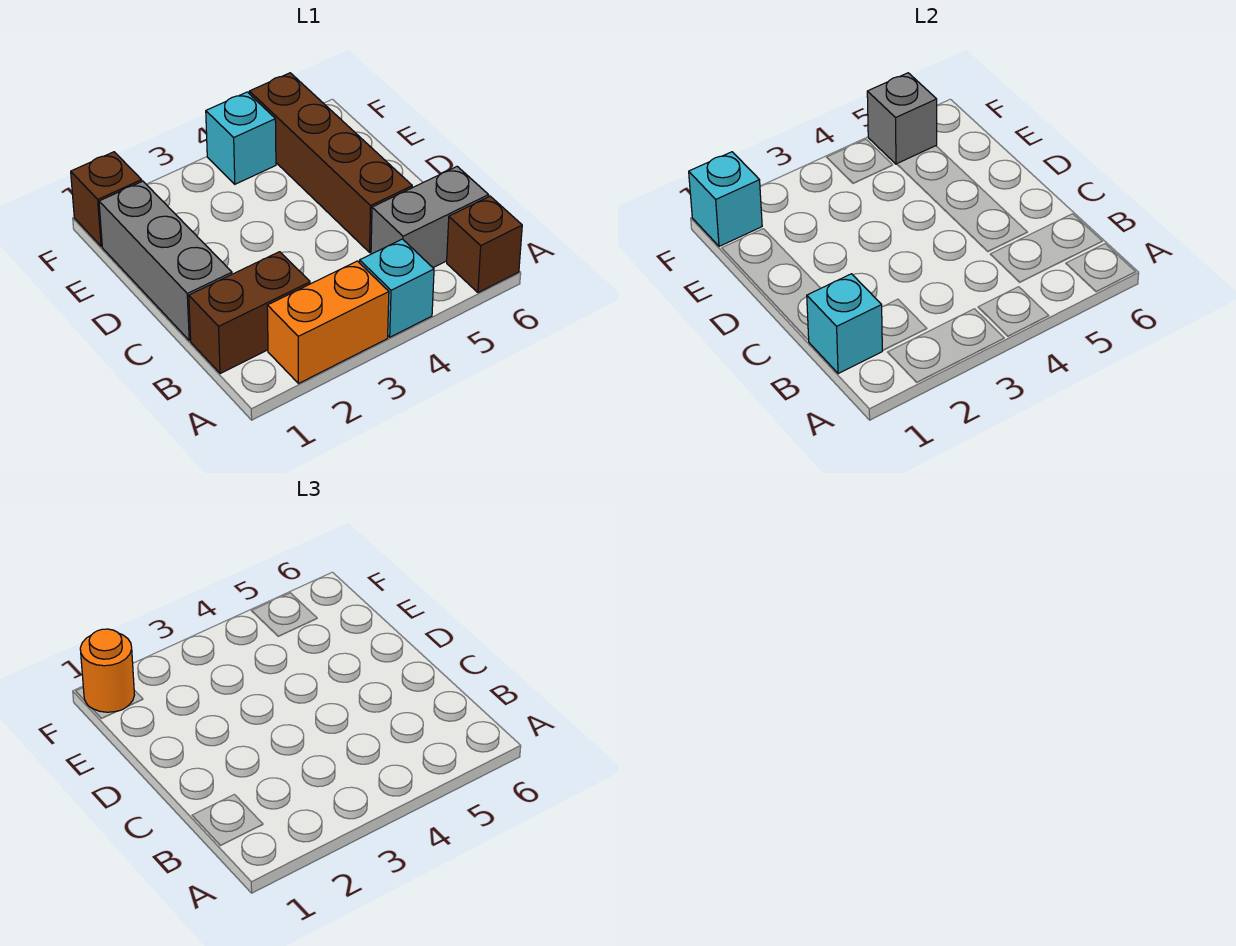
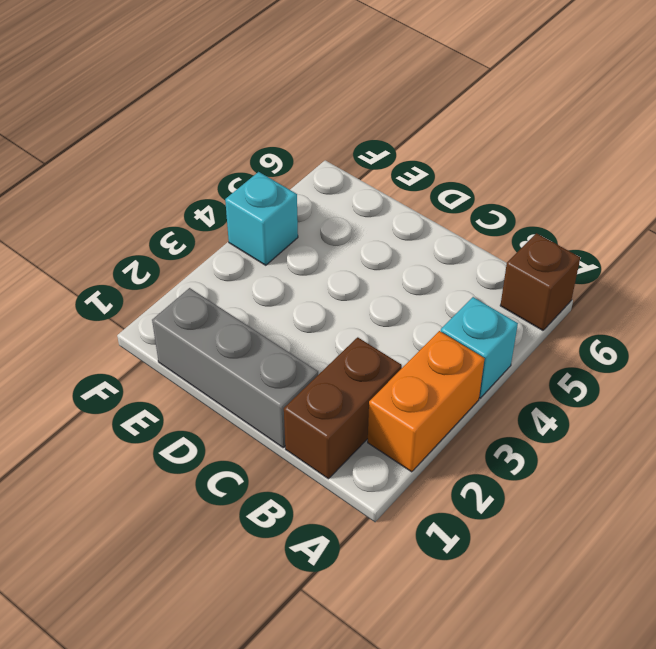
none -> grey 1x2 brick [371,167,489,268]
none -> brown 1x4 brick [249,73,412,252]
none -> brown 1x1 brick [71,152,142,246]

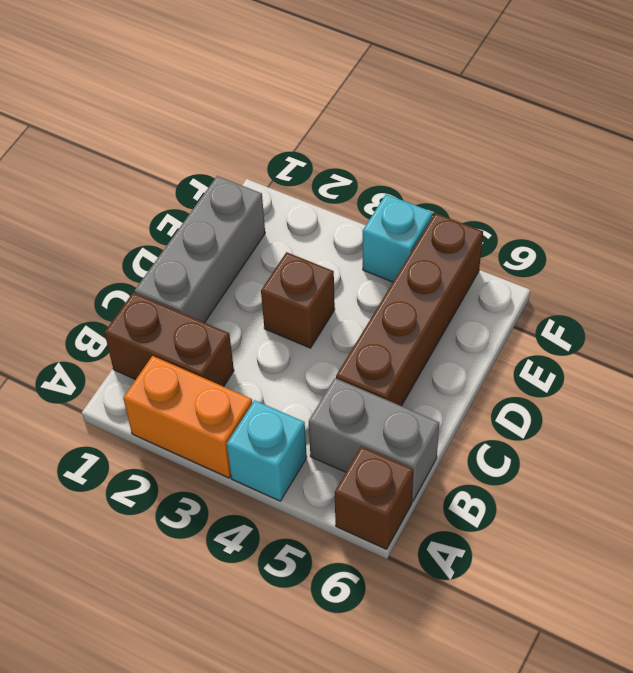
brown 1x1 brick [261,252,335,348] -> brown 1x1 brick moved to [71,152,142,246]
none -> cyan 1x1 brick [807,274,882,374]
none -> cyan 1x1 brick [689,152,762,246]
none -> grey 1x1 brick [867,73,937,164]

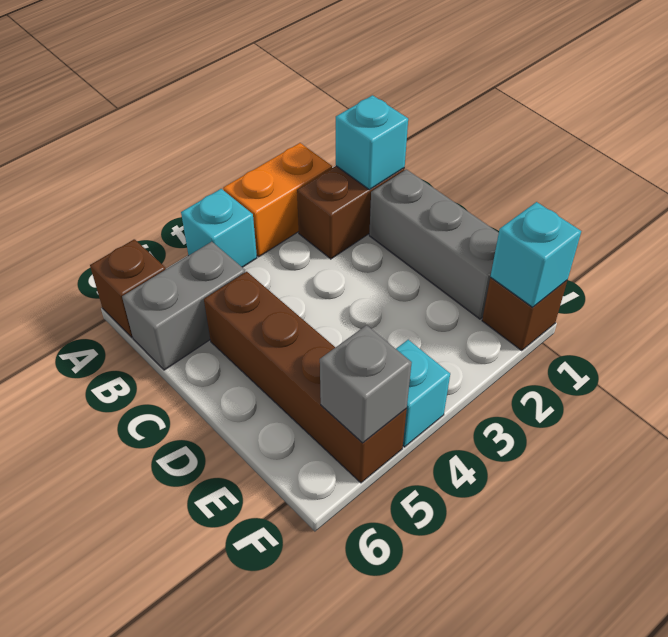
none -> orange 1x1 round brick [80,629,134,712]

